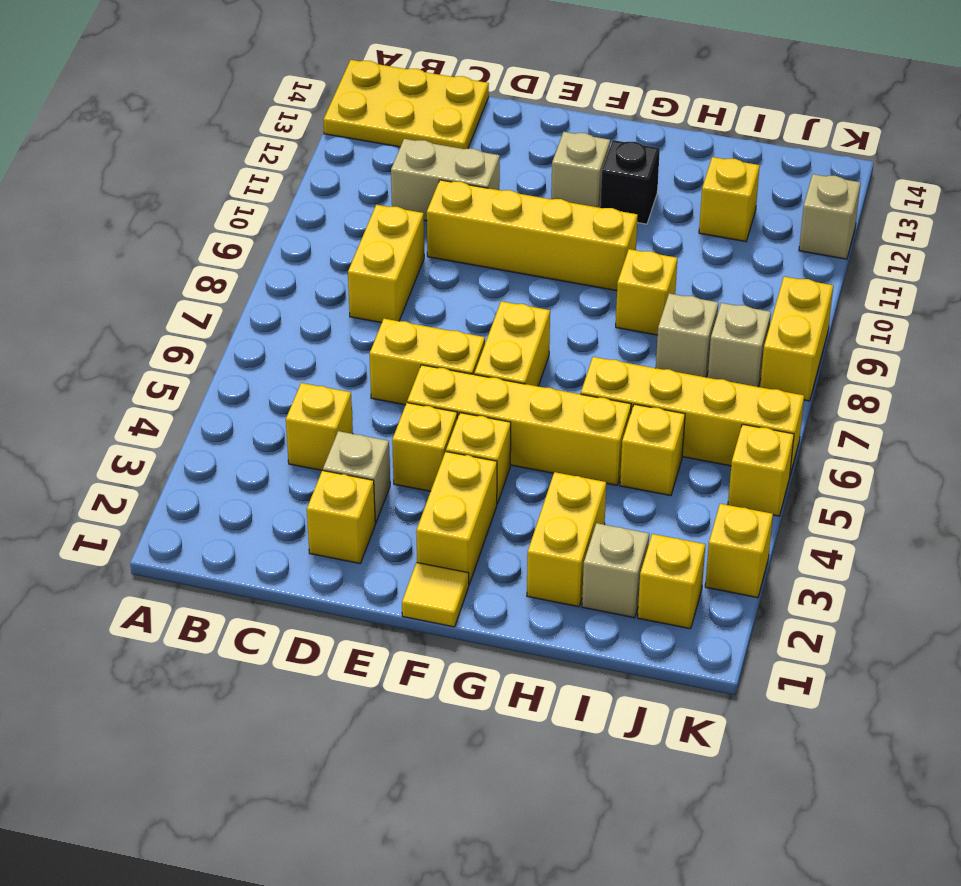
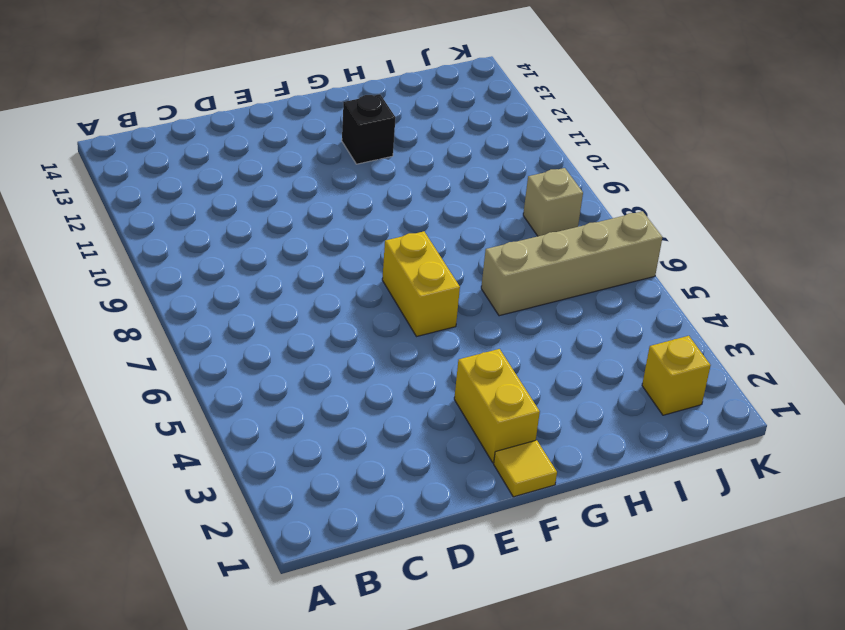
tan 1x4 brick [481,211,662,316] -> yellow 1x4 brick [581,357,804,475]
none -> yellow 2x3 plate [323,60,489,149]
none -> yellow 1x1 brick [286,383,353,470]
none -> yellow 1x2 brick [348,205,424,323]

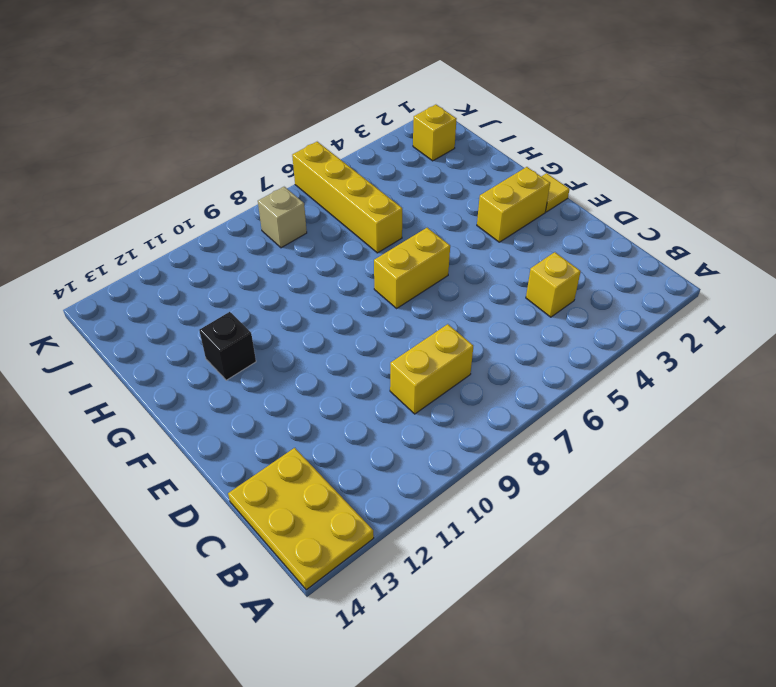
none -> tan 1x2 brick [391,139,500,221]
none -> yellow 1x1 brick [307,470,375,563]
none -> tan 1x1 brick [323,431,390,523]

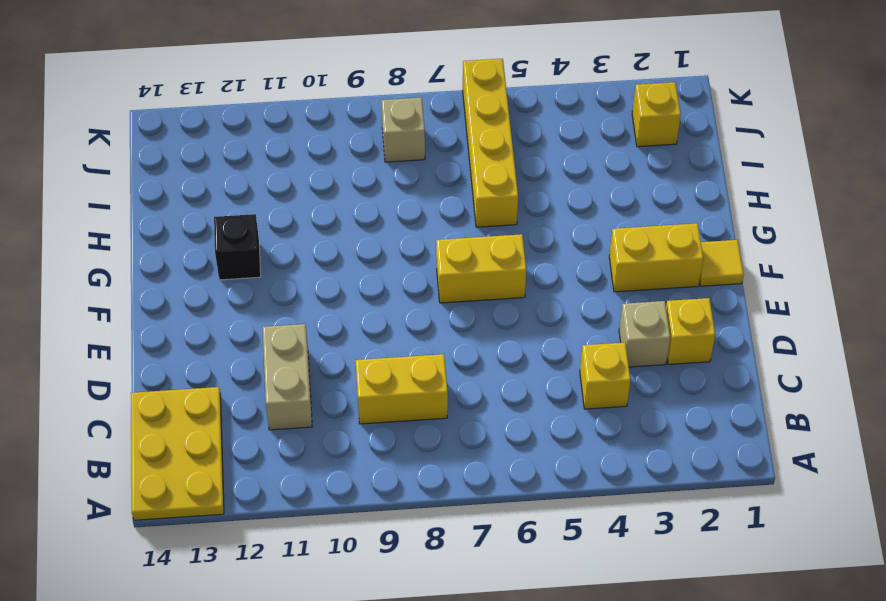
none -> yellow 1x2 brick [369,319,485,405]
none -> yellow 1x4 brick [427,180,638,291]
none -> yellow 1x1 brick [392,403,457,491]

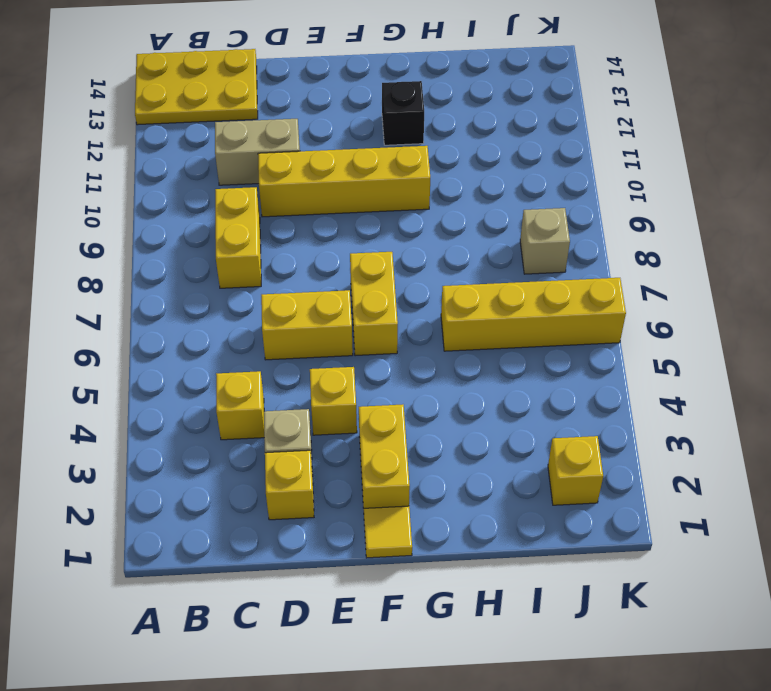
none -> yellow 1x4 brick [407,365,631,485]
none -> yellow 1x1 brick [446,413,511,504]
none -> tan 1x1 brick [551,132,610,208]

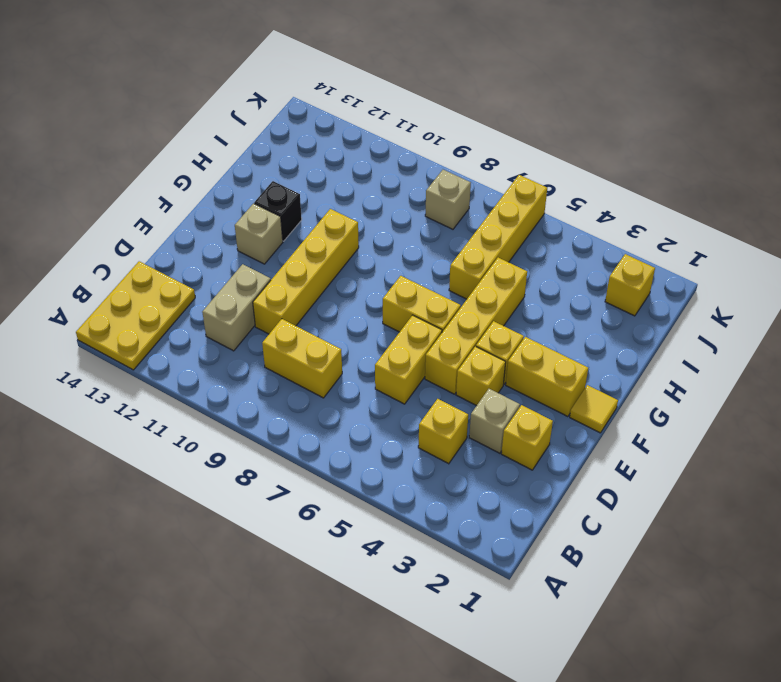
none -> yellow 1x2 brick [527,472,606,607]
none -> yellow 1x1 brick [616,249,677,335]
none -> tan 1x1 brick [582,523,649,618]

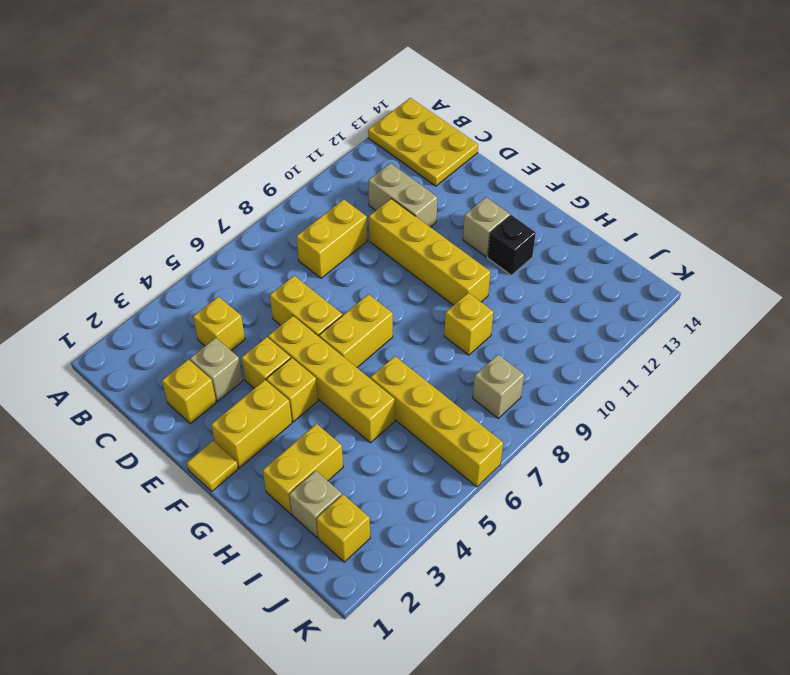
none -> yellow 1x1 brick [620,404,685,496]
none -> tan 1x1 brick [656,294,718,377]
none -> yellow 1x1 brick [699,157,760,242]

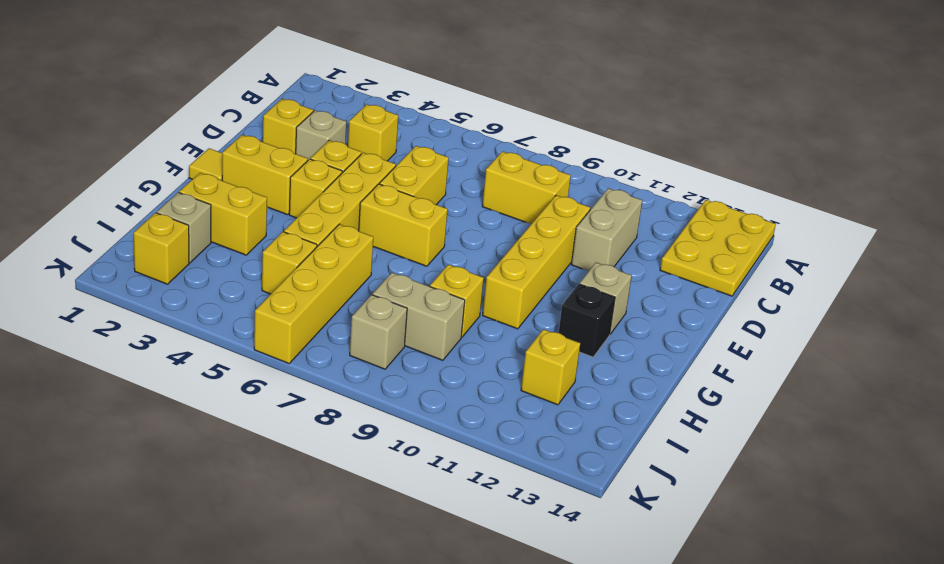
tan 1x2 brick [372,273,465,360] -> tan 1x1 brick [656,294,718,377]
none -> yellow 1x1 brick [705,504,773,598]
none -> yellow 1x1 brick [728,424,794,516]
none -> yellow 1x2 brick [760,277,833,401]

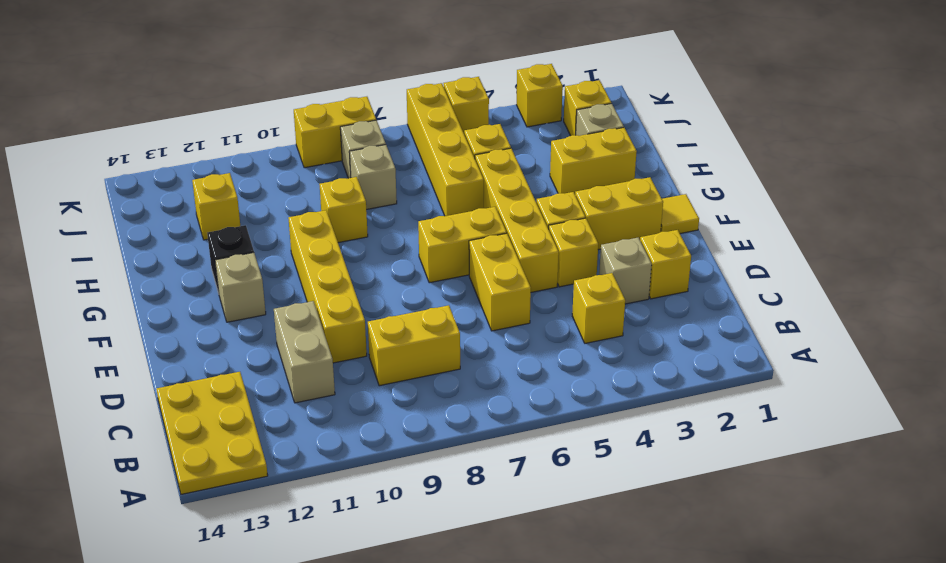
none -> tan 1x1 brick [799,174,861,259]

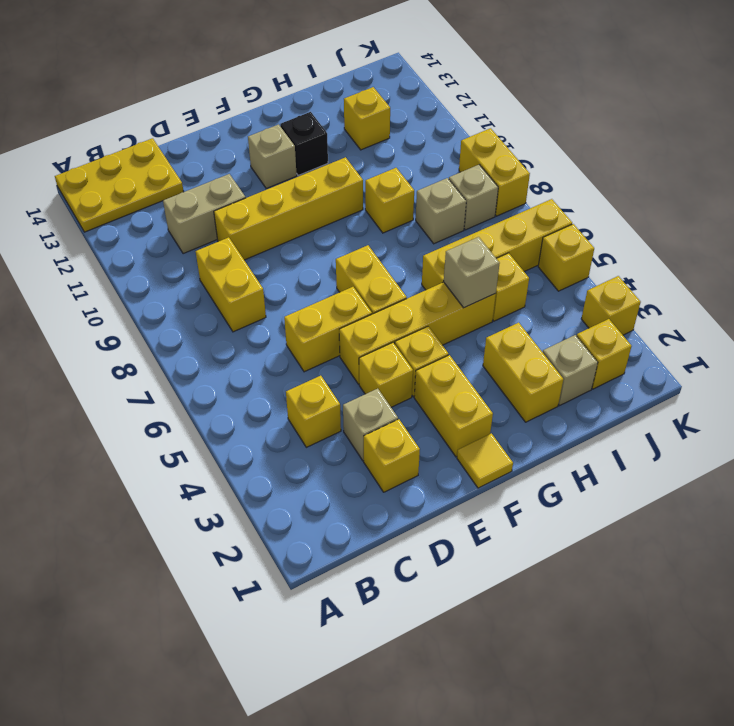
tan 1x1 brick [444,237,500,308] -> tan 1x1 brick moved to [799,174,861,259]

